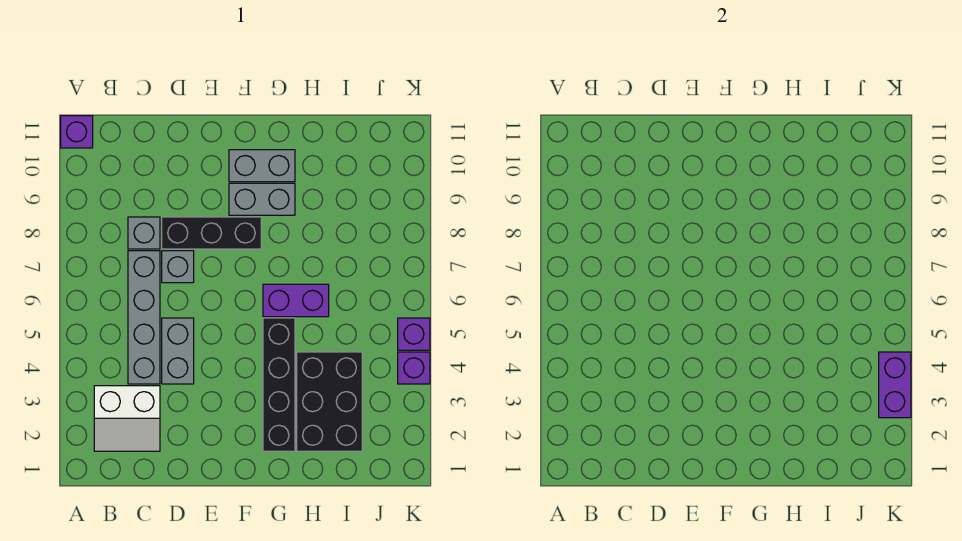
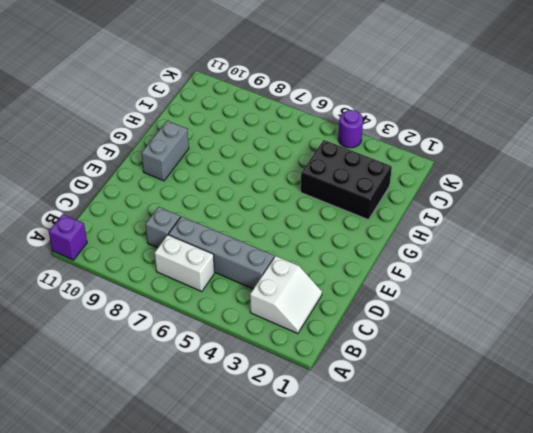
white 1x2 brick [155,235,214,291] -> none
purple 1x1 round brick [338,110,363,148] -> purple 1x1 brick [398,352,430,384]
none -> grey 1x2 brick [162,318,194,384]
none -> grey 1x1 brick [162,251,194,283]
none -> black 1x3 brick [162,217,261,249]

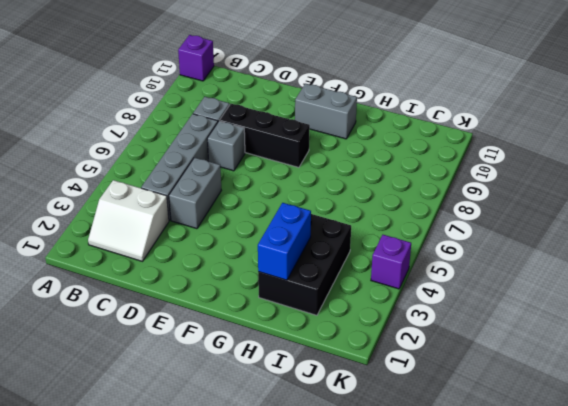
blue 1x2 brick [258,203,311,280] -> none
none -> grey 1x2 brick [229,183,295,215]
none -> black 1x4 brick [263,318,295,451]
none -> purple 1x2 brick [263,284,329,317]

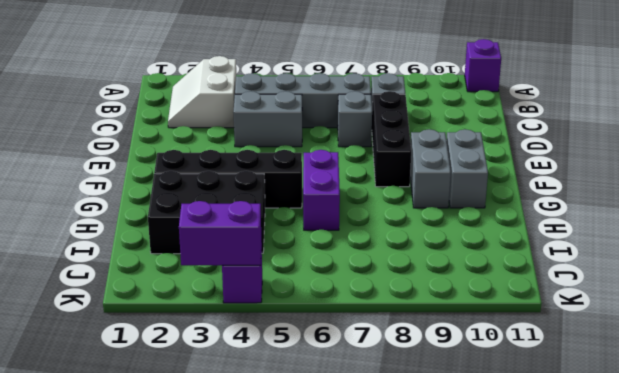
none -> purple 1x1 brick [398,318,430,350]

